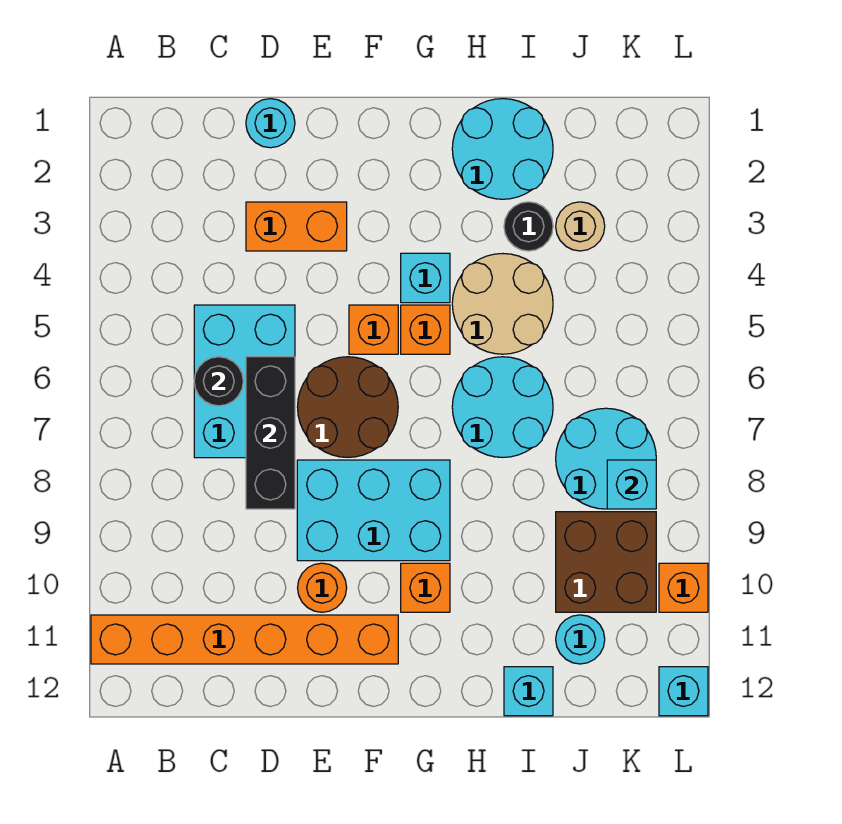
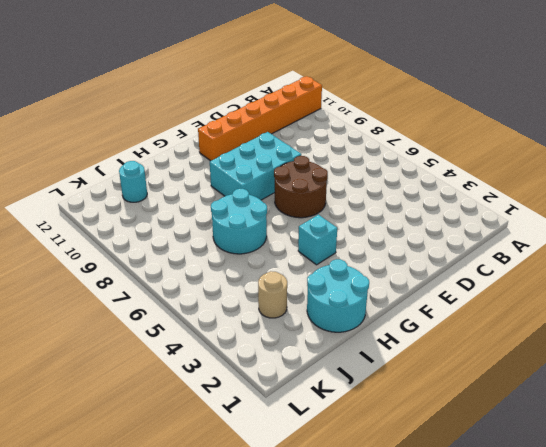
none -> cyan 2x3 brick [194,305,295,458]
none -> cyan 1x1 round brick [246,99,295,148]
none -> orange 1x2 brick [246,202,347,251]

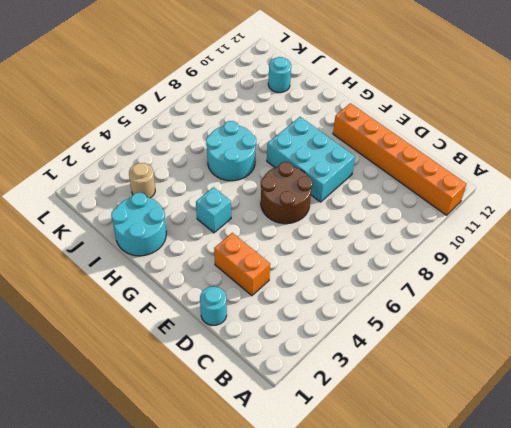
none -> cyan 2x3 brick [194,305,295,458]
none -> orange 1x1 round brick [298,563,347,612]
none -> orange 1x1 brick [349,305,398,354]

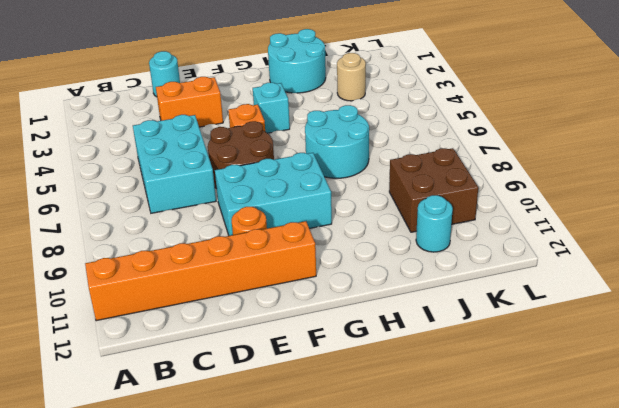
none -> orange 1x1 brick [401,305,450,354]
none -> orange 1x1 brick [401,563,450,612]
none -> tan 2x2 round brick [452,253,553,354]

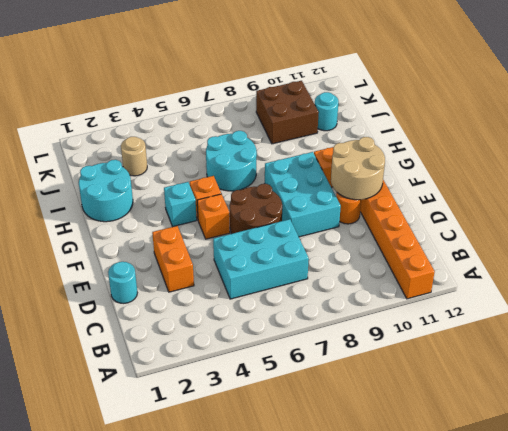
tan 2x2 round brick [331,137,385,200] -> tan 2x2 round brick moved to [452,253,553,354]
none -> black 1x1 round brick [504,202,553,251]
none -> cyan 1x1 brick [504,667,553,716]
none -> cyan 2x2 round brick [556,408,656,509]

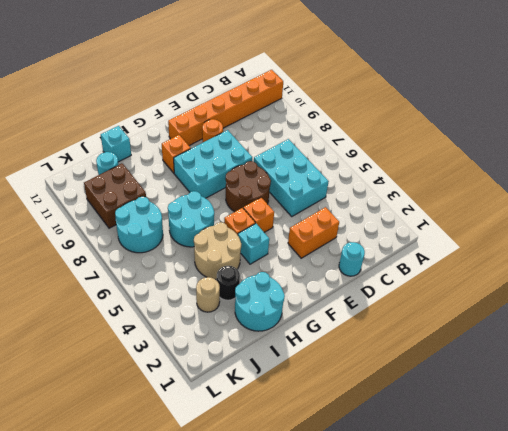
none -> orange 1x1 brick [659,563,708,612]
none -> cyan 1x1 brick [659,667,708,716]
none -> black 1x1 round brick [194,357,243,406]

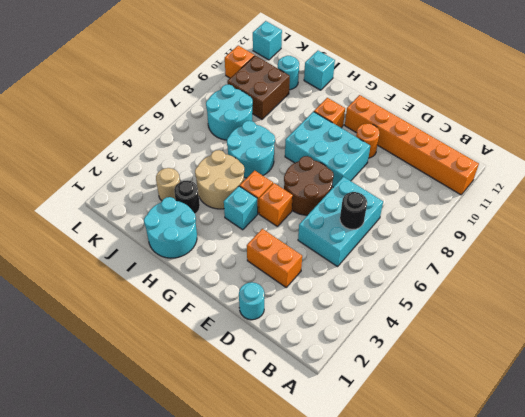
none -> black 1x3 brick [246,357,295,509]
none -> cyan 1x1 brick [607,460,656,509]

